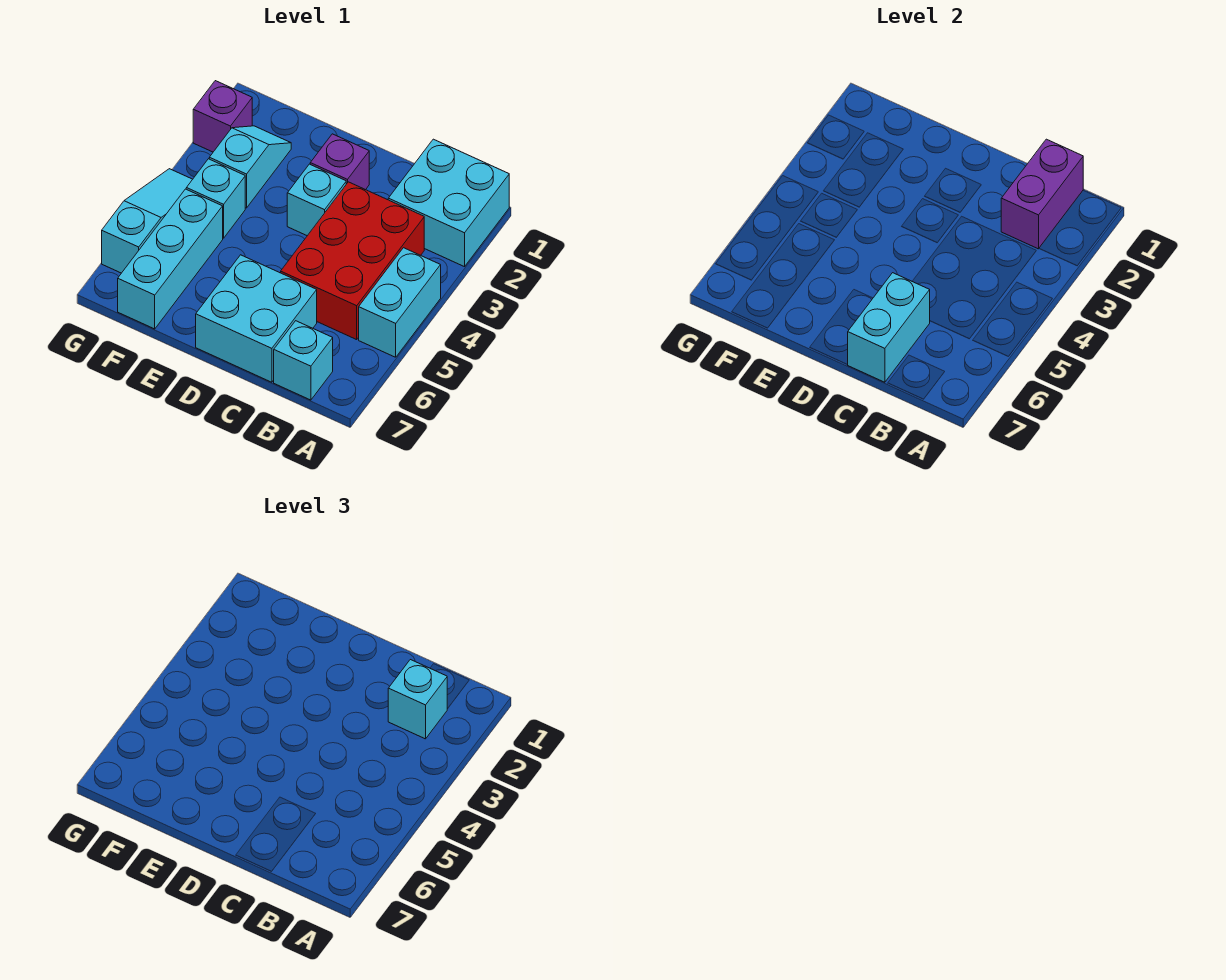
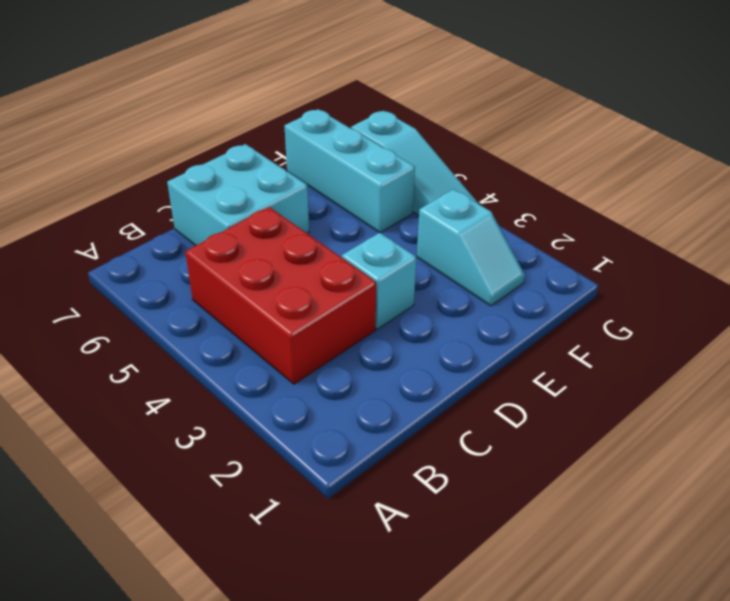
none -> cyan 2x2 brick [388,139,509,267]
none -> cyan 1x2 brick [359,248,441,357]
none -> cyan 1x1 brick [274,321,333,400]

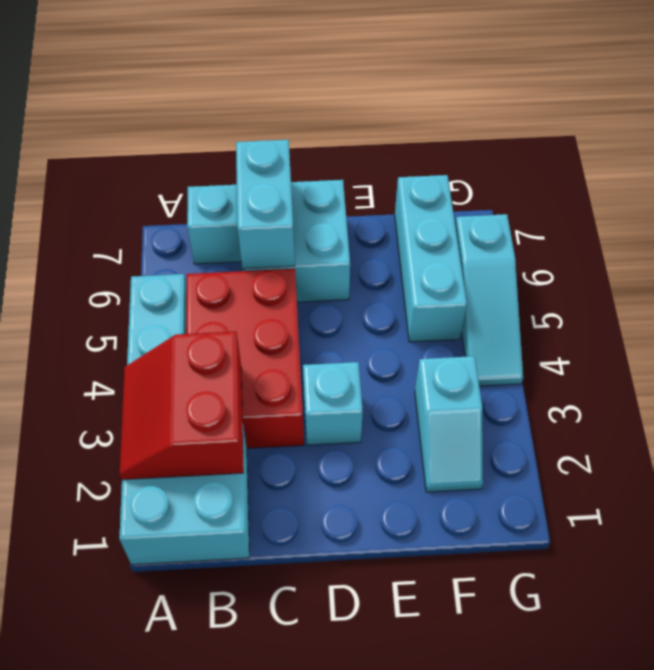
red 2x2 slope [120,331,244,480] -> purple 1x2 brick [1001,139,1083,249]
none -> purple 1x1 brick [310,134,369,190]
none -> cyan 1x1 brick [186,159,245,238]
none -> purple 1x1 brick [193,81,252,152]

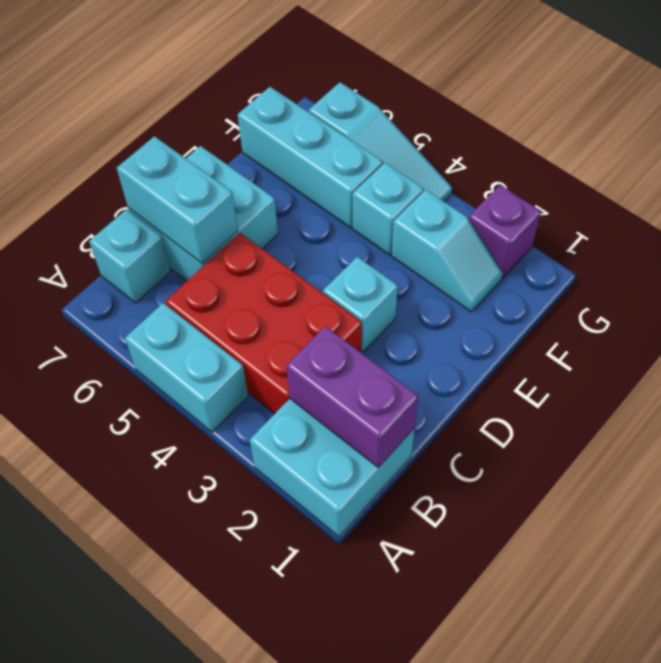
none -> purple 1x1 brick [310,134,369,190]
none -> cyan 1x1 brick [388,660,447,739]

